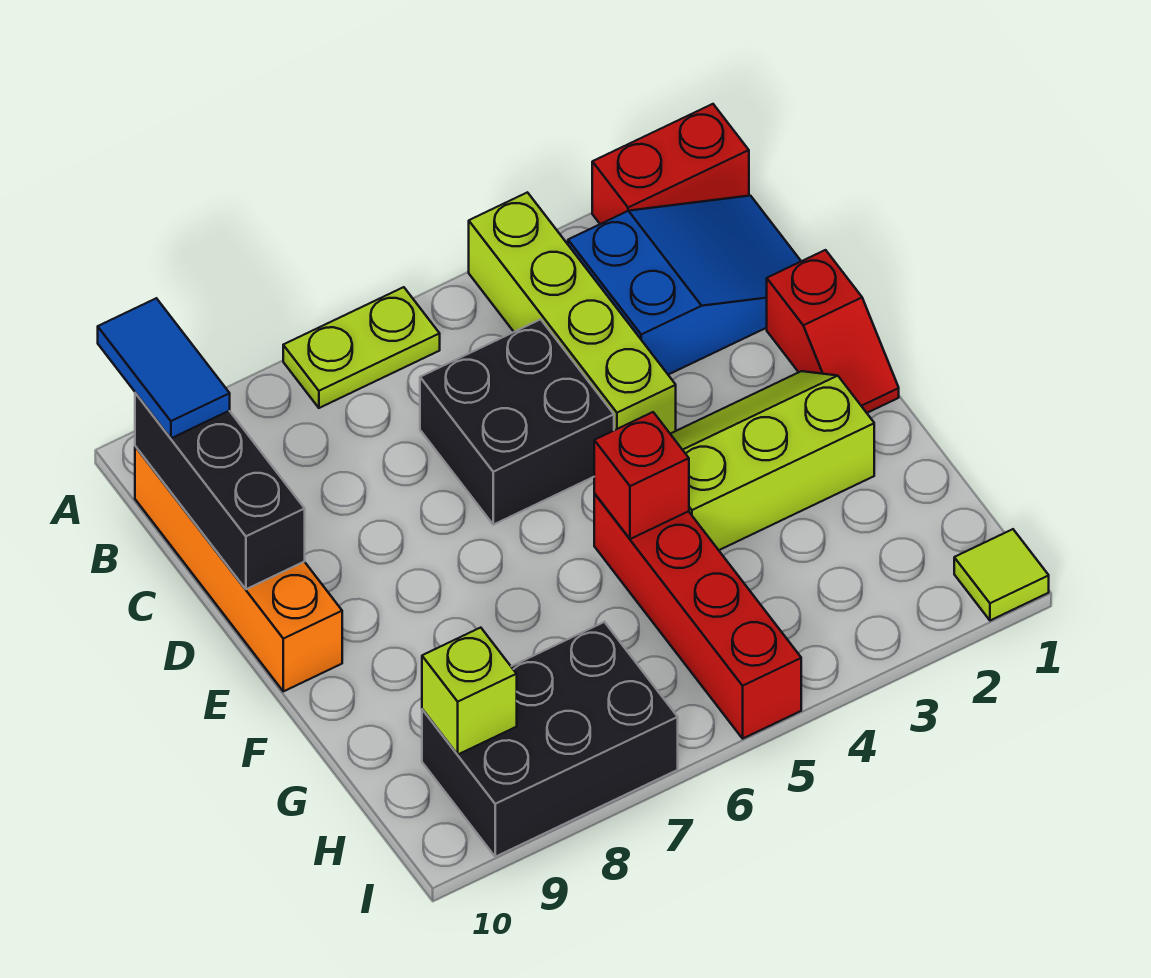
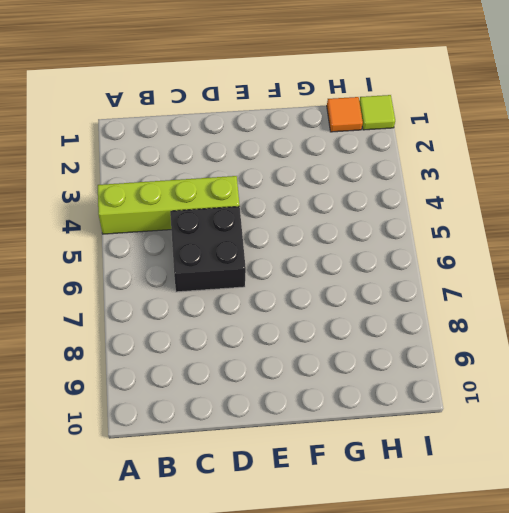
orange 1x1 tile [327,97,363,132] -> none
none -> red 1x2 brick [592,104,749,224]
none -> lime 1x2 plate [283,287,440,408]
none -> blue 2x3 slope [568,196,801,375]

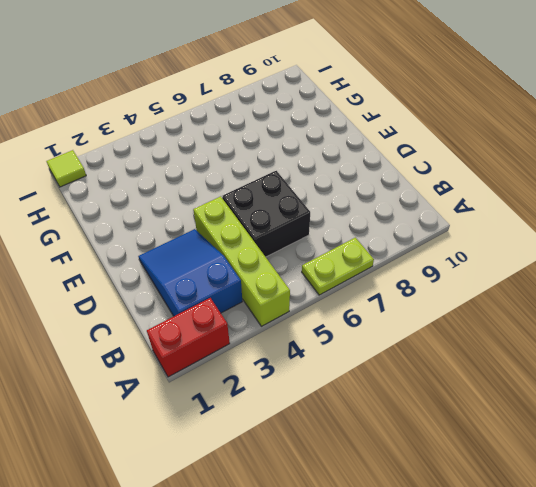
blue 2x3 slope [138,229,242,316] -> blue 2x3 slope turned to [568,196,801,375]
none -> orange 1x4 brick [135,447,342,691]
none -> red 1x2 slope [767,250,899,413]
none -> lime 2x3 slope [671,371,874,550]

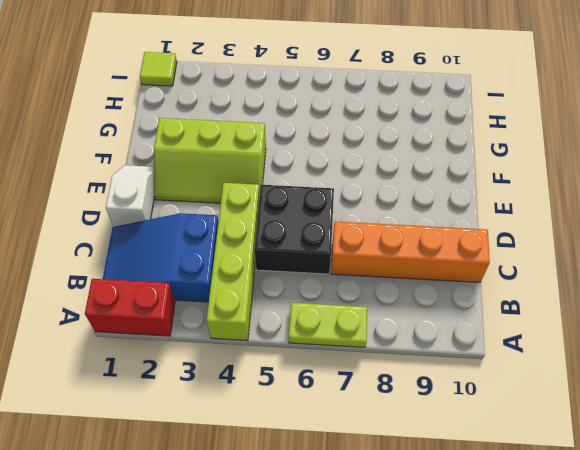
orange 1x4 brick [331,222,490,282] -> orange 1x4 brick turned to [135,447,342,691]
white 1x2 slope [106,165,155,227] -> red 1x2 slope [767,250,899,413]
none -> red 1x4 brick [594,494,801,738]
none -> black 2x3 brick [422,622,678,857]
none -> black 1x3 brick [135,393,305,589]

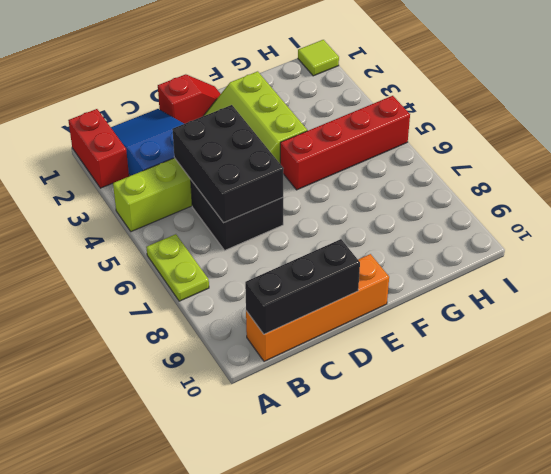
black 2x3 brick [172,105,284,223] -> black 2x3 brick moved to [422,622,678,857]
none -> red 1x1 brick [594,412,689,539]
none -> lime 1x1 brick [422,628,517,754]
none -> blue 1x2 tile [98,298,230,438]

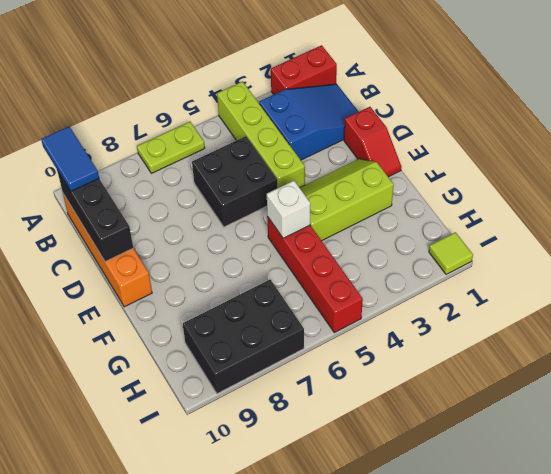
white 1x1 brick [267,181,310,238] -> red 1x1 brick [594,412,689,539]
none -> lime 1x1 brick [422,628,517,754]

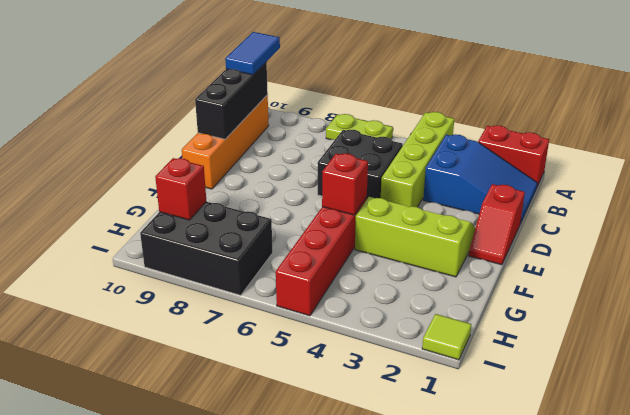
red 1x1 brick [155,158,206,220] -> lime 1x1 brick [422,628,517,754]

